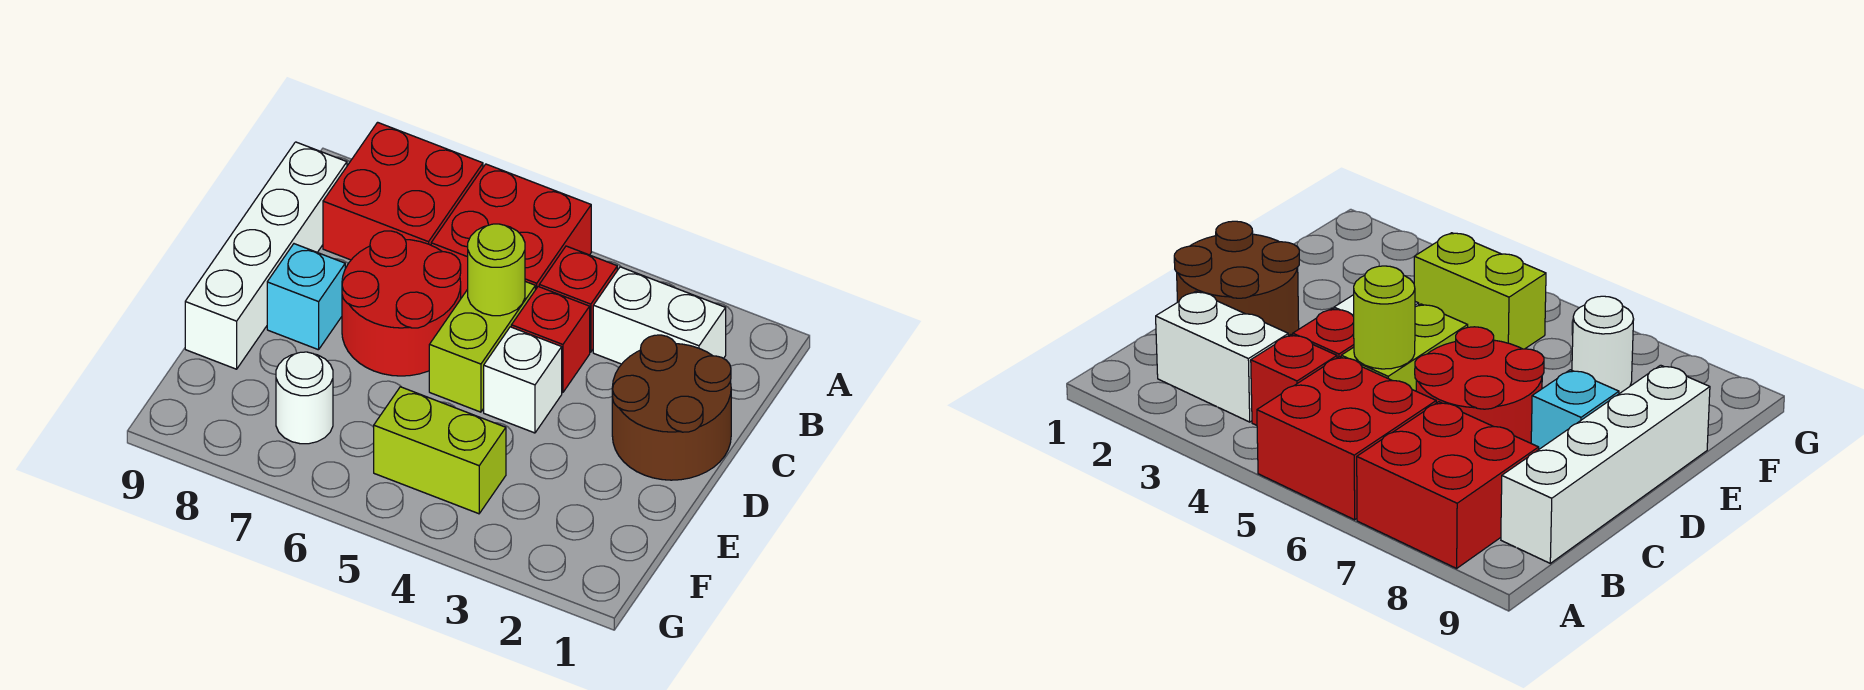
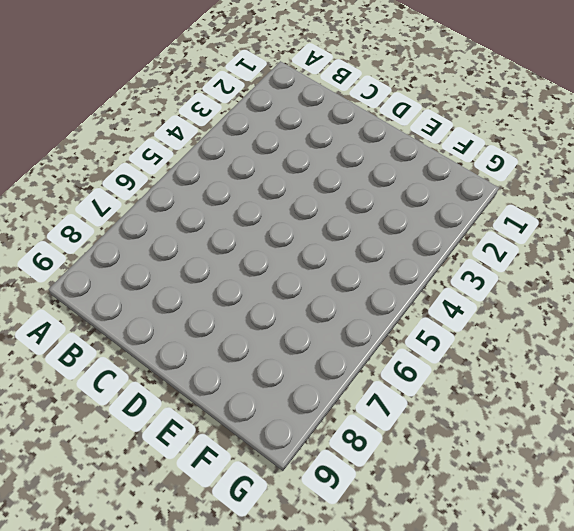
none -> red 2x2 brick [431,164,591,298]
none -> red 2x2 brick [323,122,483,260]
none -> white 1x2 brick [593,267,726,364]

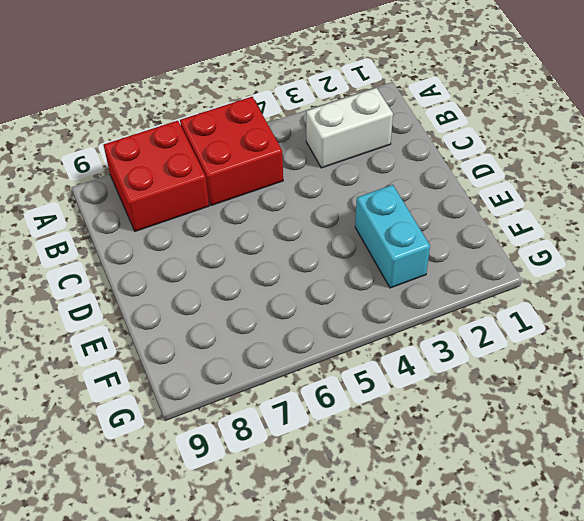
cyan 1x2 brick [355,185,430,288] -> none
none -> red 1x1 brick [539,246,617,352]
none -> white 1x4 brick [185,142,347,369]
none -> brown 2x2 round brick [612,335,731,480]

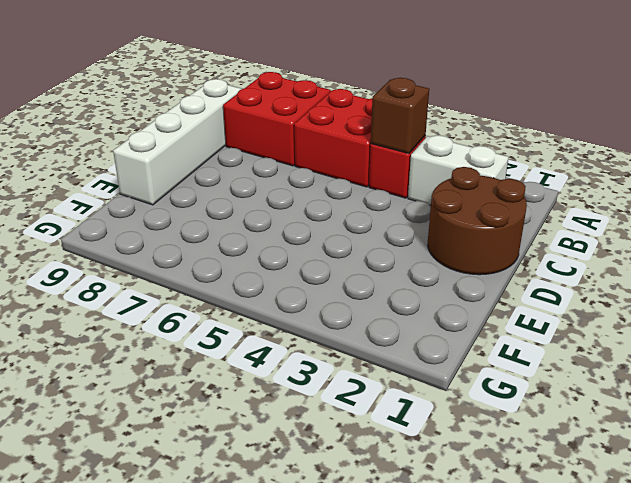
brown 1x1 brick [371,78,429,153] -> none
none -> red 1x1 brick [511,287,590,393]
none -> lime 1x2 brick [429,282,535,412]
none -> red 2x2 round brick [342,231,461,376]

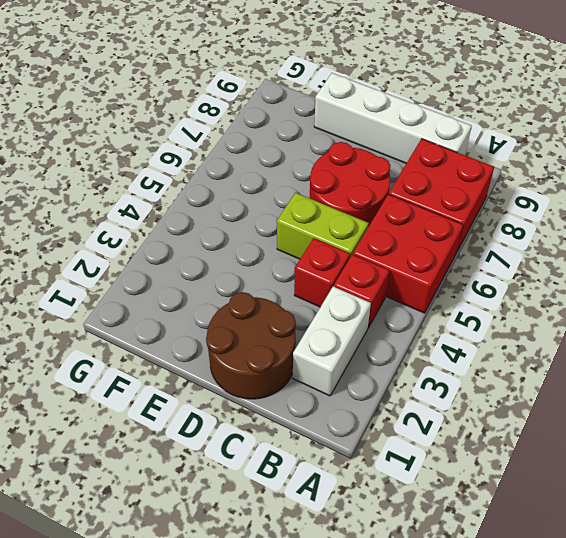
none -> white 1x1 brick [484,327,562,433]
none -> cyan 1x1 brick [267,244,345,350]
none -> lime 1x2 brick [374,387,506,514]

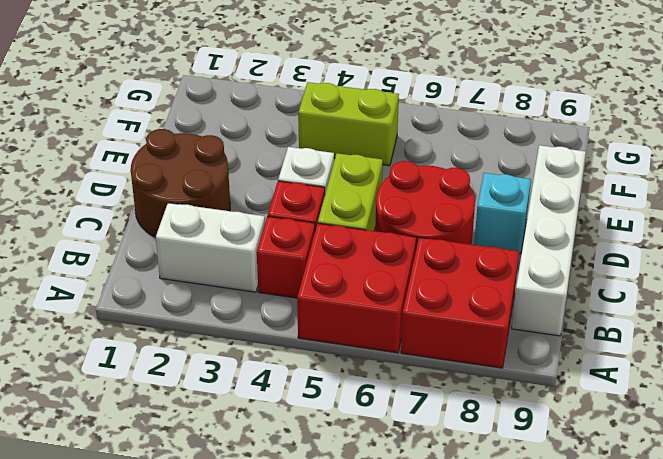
none -> white 1x1 round brick [276,352,333,444]
none -> lime 1x1 round brick [468,224,525,316]

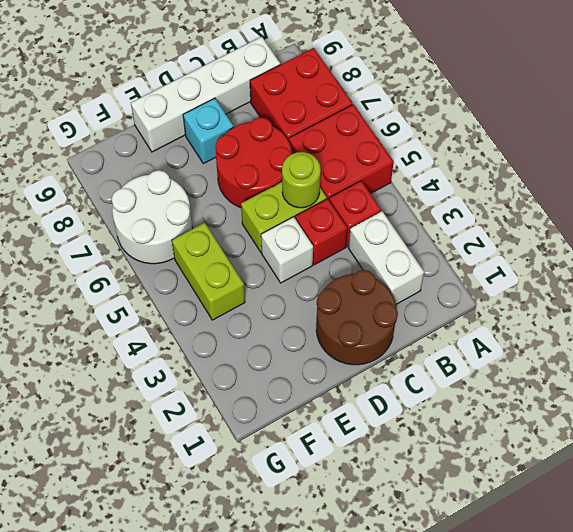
white 2x2 round brick [112,170,192,264] -> white 1x1 round brick [276,352,333,444]

